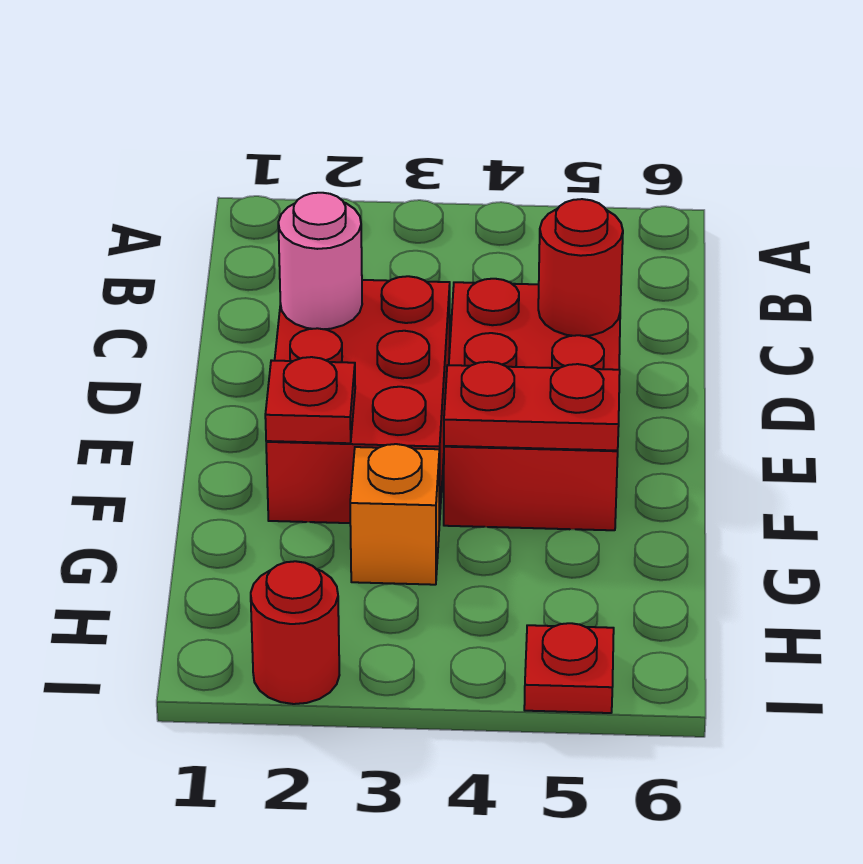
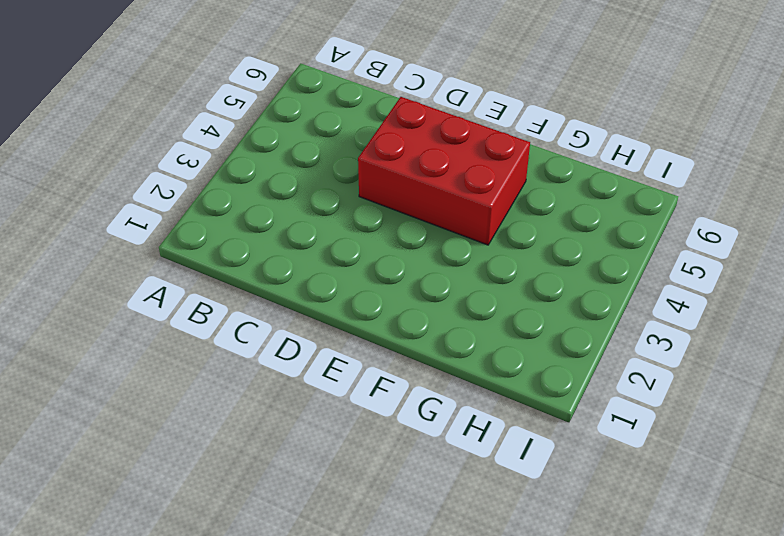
none -> red 2x3 brick [266,276,450,525]
none -> orange 1x1 brick [350,444,439,585]

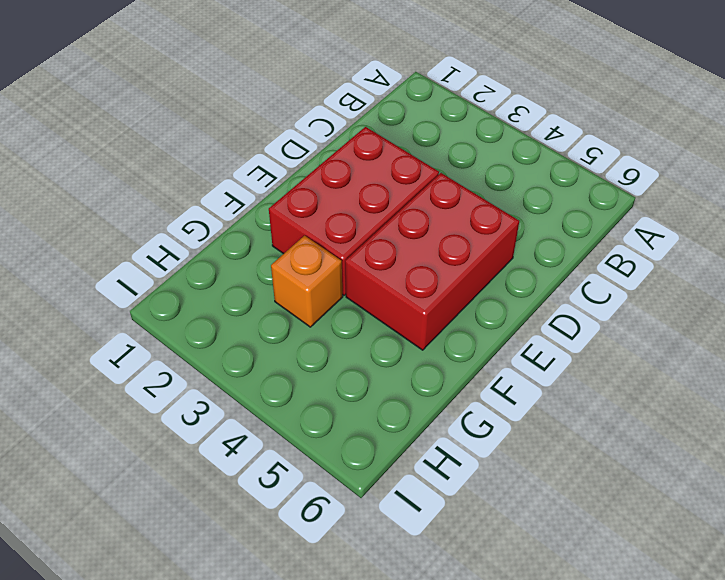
none -> red 1x1 round brick [251,561,339,704]
none -> red 1x1 plate [524,623,614,713]

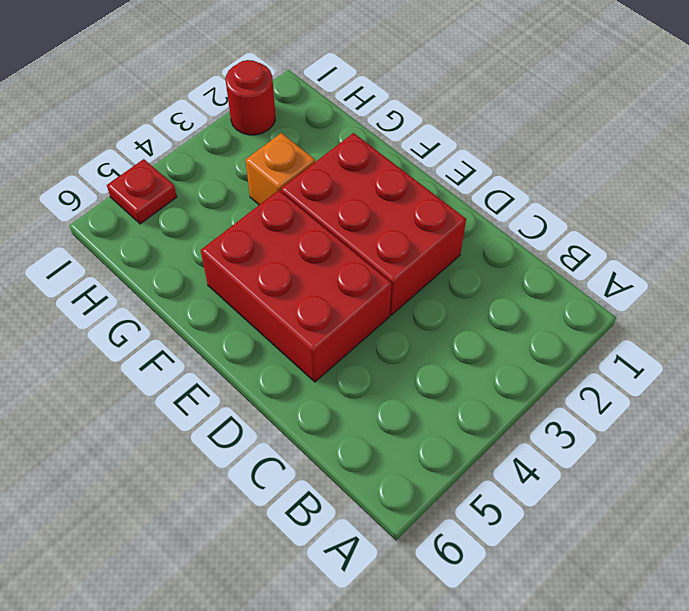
none -> pink 1x1 round brick [278,193,362,329]
none -> red 1x1 round brick [538,199,623,336]

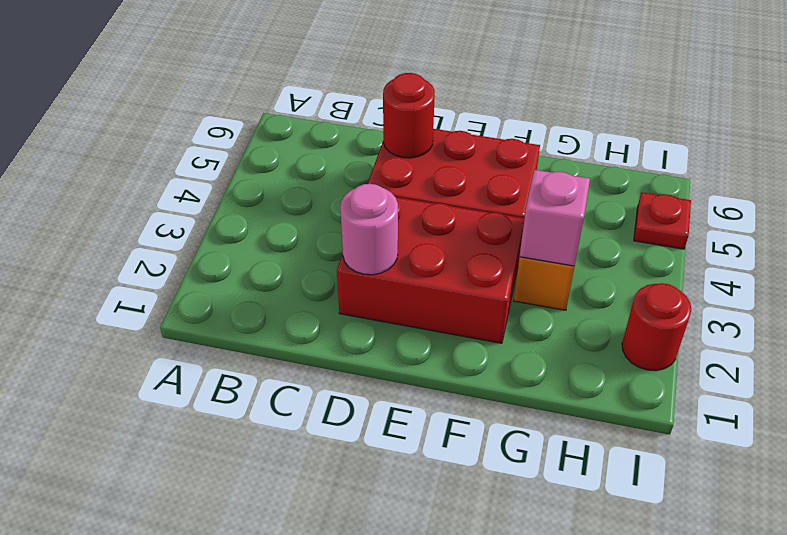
pink 1x1 brick [520,170,590,266] -> none
none -> red 1x1 plate [265,357,355,443]
none -> red 1x2 plate [444,362,620,450]

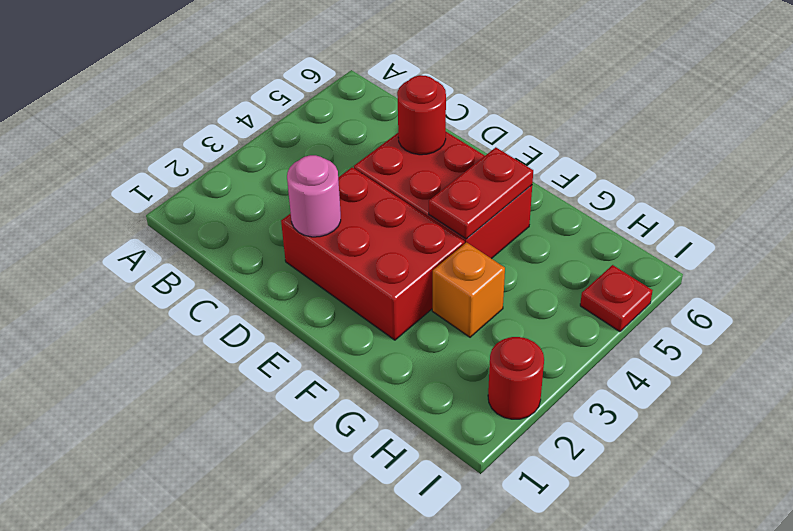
none -> red 1x1 plate [265,357,355,443]

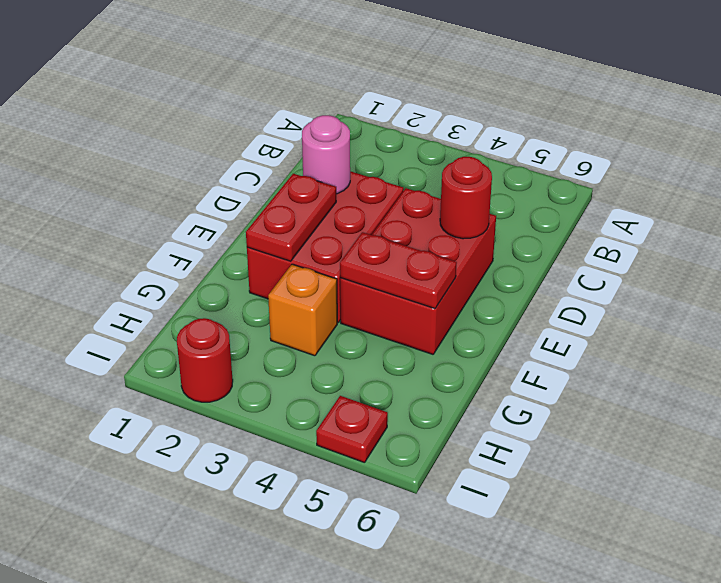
red 1x2 plate [246,174,336,261] -> red 1x1 plate [265,357,355,443]

